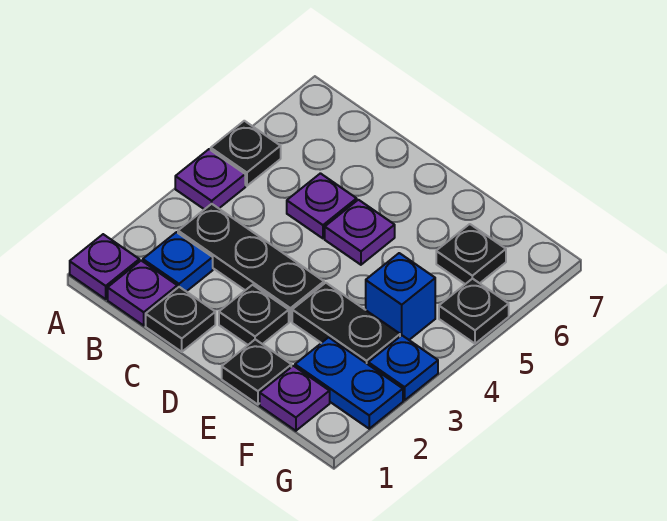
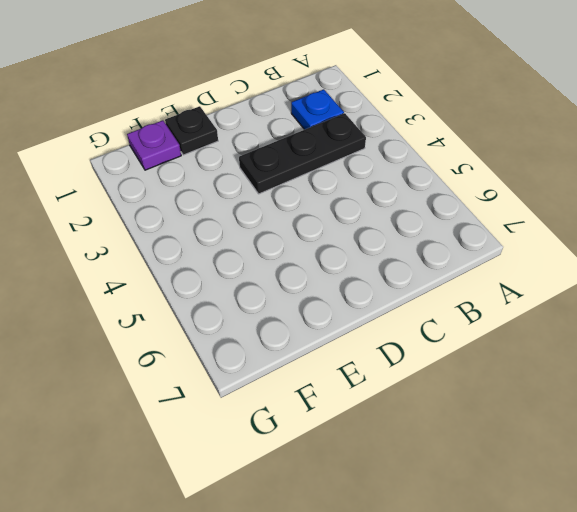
none -> purple 1x1 plate [70,234,139,299]
none -> purple 1x1 plate [175,149,245,209]
none -> black 1x1 plate [211,121,281,186]

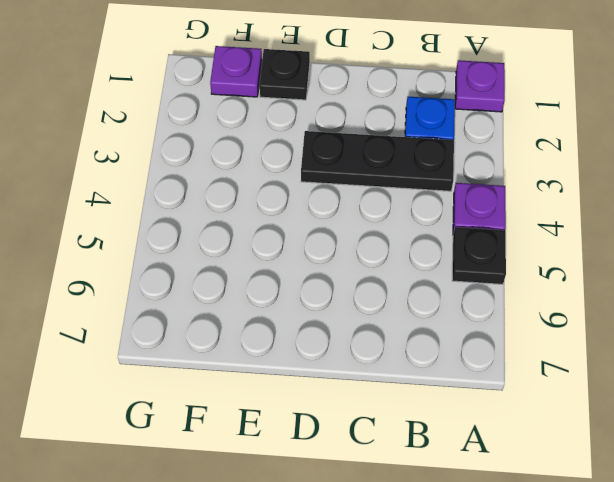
none -> purple 1x1 plate [108,261,177,325]
none -> black 1x1 plate [146,287,215,352]
none -> purple 1x1 plate [287,173,357,238]

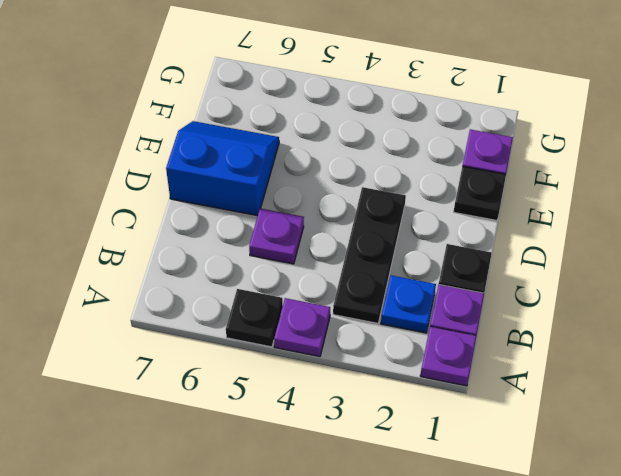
blue 2x2 slope [166,121,279,216] -> none
none -> black 1x1 plate [219,285,289,345]
none -> purple 1x1 plate [325,200,395,265]
none -> black 1x2 plate [292,283,400,364]

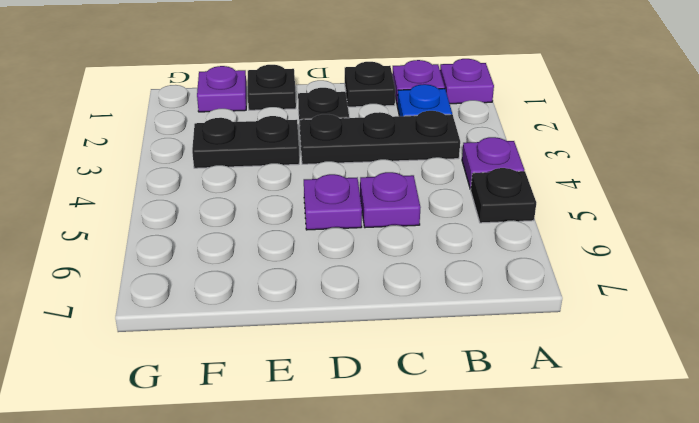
none -> blue 1x2 plate [295,337,403,429]
none -> blue 1x1 brick [366,253,435,340]
none -> black 1x1 plate [436,224,506,284]

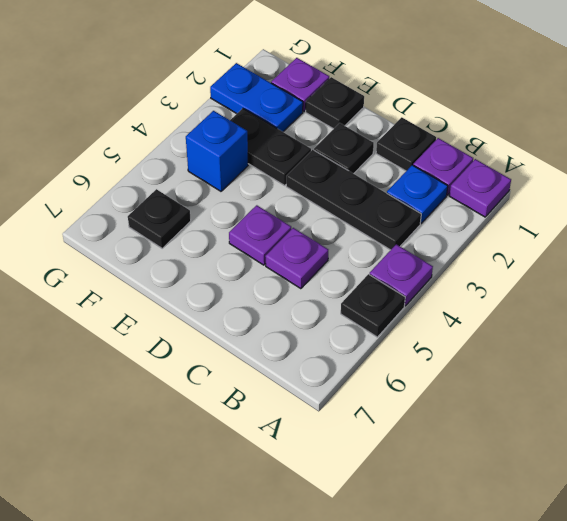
none -> blue 1x1 plate [368,336,438,400]
none -> black 1x1 plate [439,279,509,344]

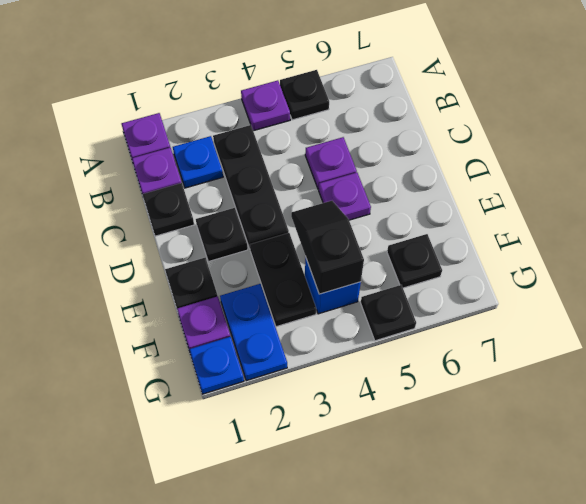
black 1x2 slope [291,201,364,294] -> none
blue 1x1 plate [189,337,244,394] -> blue 1x1 plate moved to [368,336,438,400]

